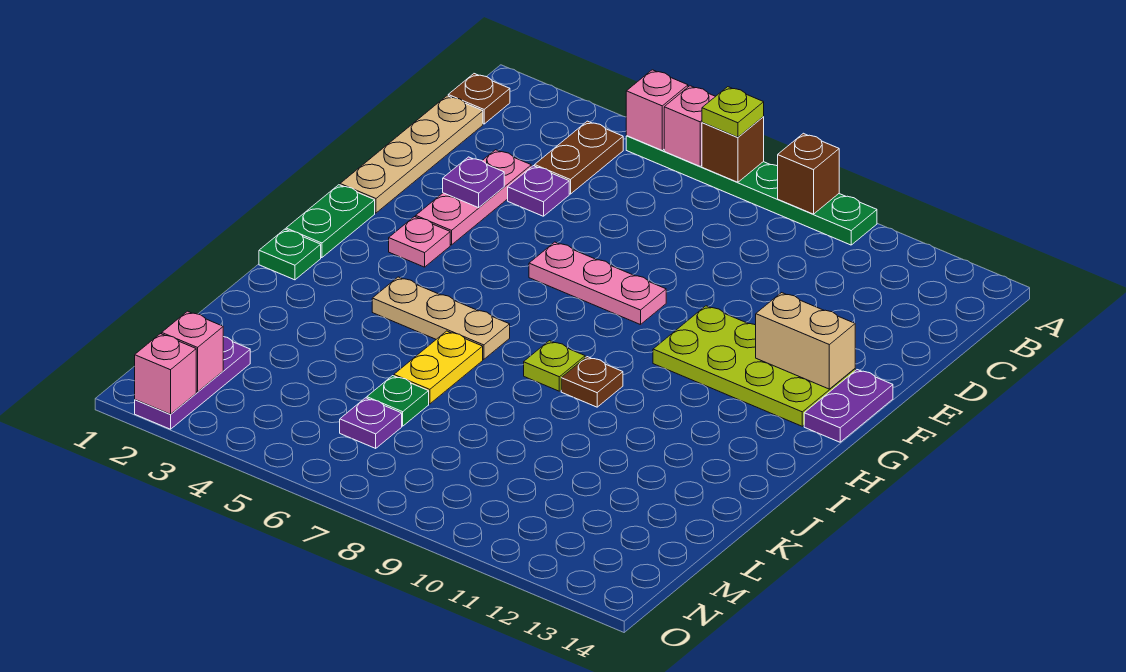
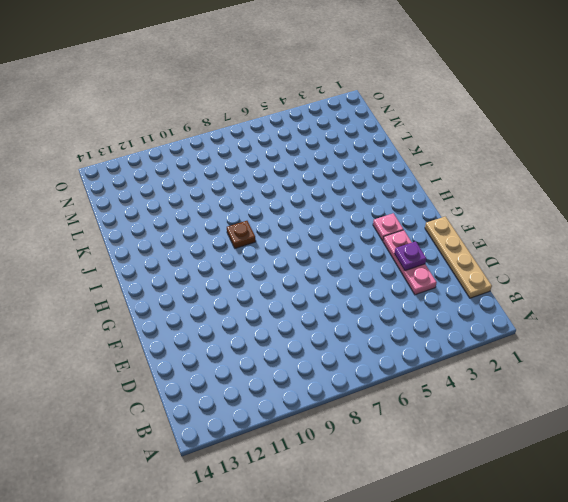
none -> green 1x6 plate [626,136,877,245]
none -> brown 1x1 plate [448,74,510,124]
none -> brown 1x2 plate [535,121,623,194]

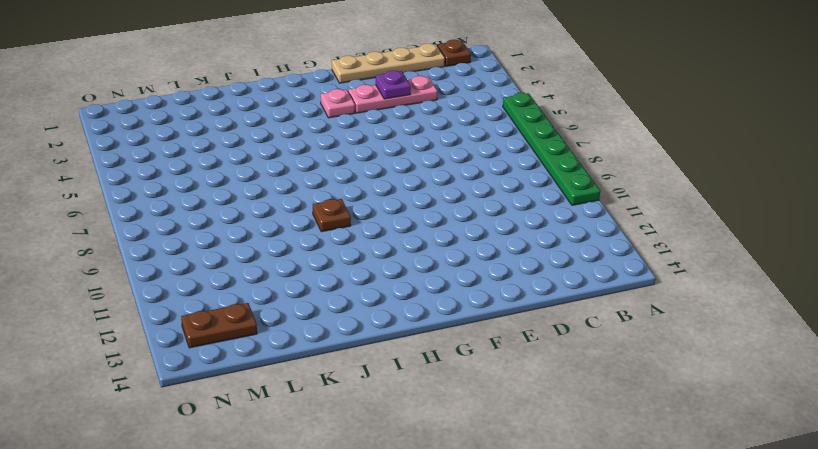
brown 1x2 plate [181,303,257,348] -> brown 1x2 plate moved to [535,121,623,194]
none -> purple 1x1 plate [508,166,569,216]
none -> pink 1x3 plate [529,242,666,325]
none -> lime 2x4 plate [653,306,855,426]

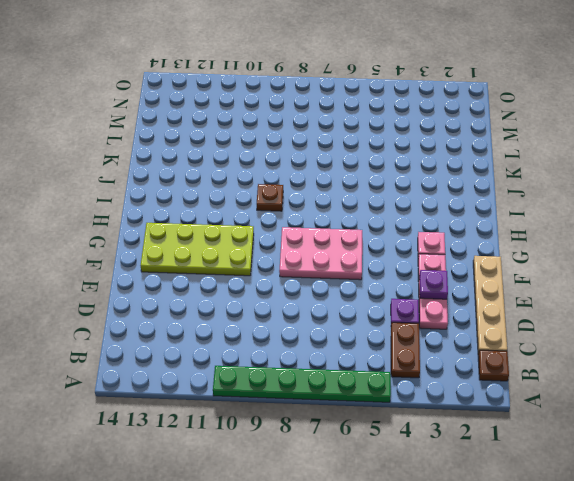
pink 2x3 plate [279,227,362,280] -> pink 1x3 plate [529,242,666,325]
none -> purple 1x2 plate [804,370,893,442]
none -> green 1x2 plate [286,185,375,258]
none -> green 1x1 plate [259,229,321,280]

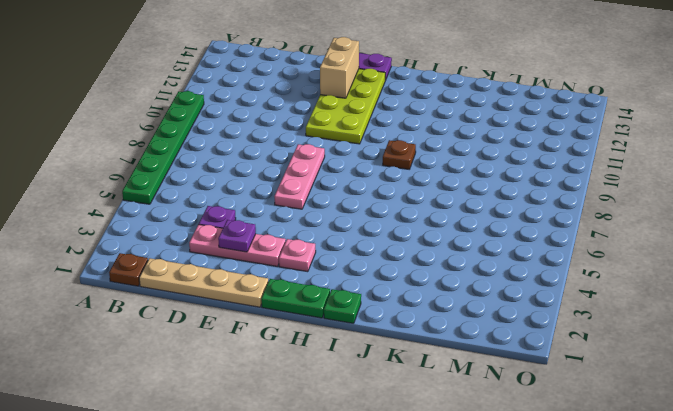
none -> brown 1x2 plate [535,121,623,194]
none -> tan 1x3 plate [372,277,510,359]
none -> lime 1x1 plate [524,341,585,391]

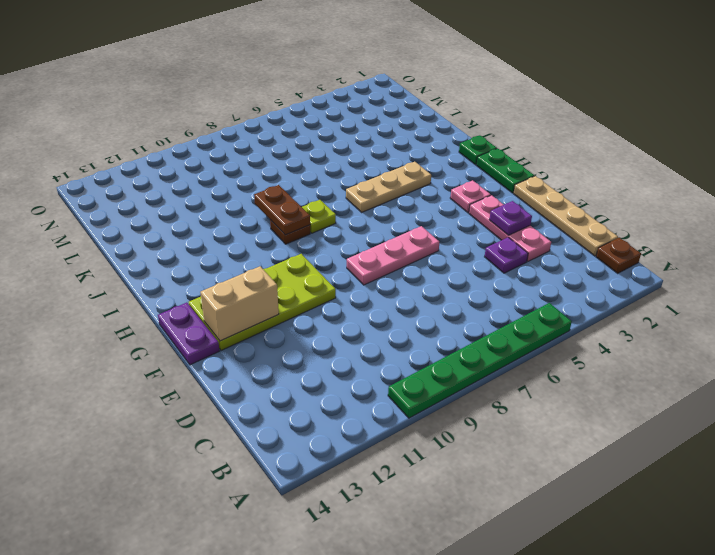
brown 1x2 plate [254,185,310,235] -> brown 1x2 plate moved to [535,121,623,194]
none -> yellow 1x2 plate [394,331,483,404]
none -> green 1x1 plate [367,376,429,426]
none -> purple 1x3 plate [135,337,250,429]

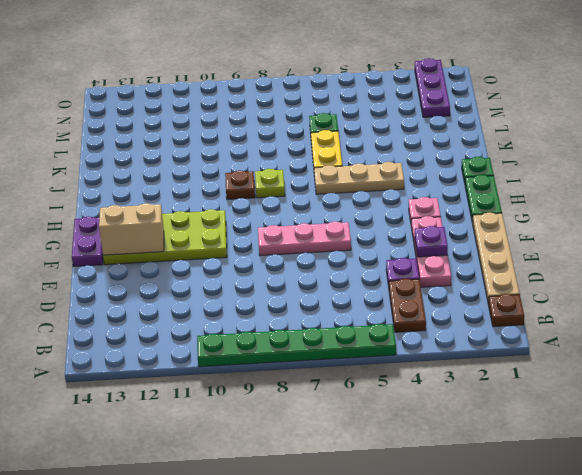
none -> purple 1x1 plate [340,398,402,448]
none -> pink 1x1 brick [626,70,688,150]
none -> pink 1x1 brick [664,86,716,166]

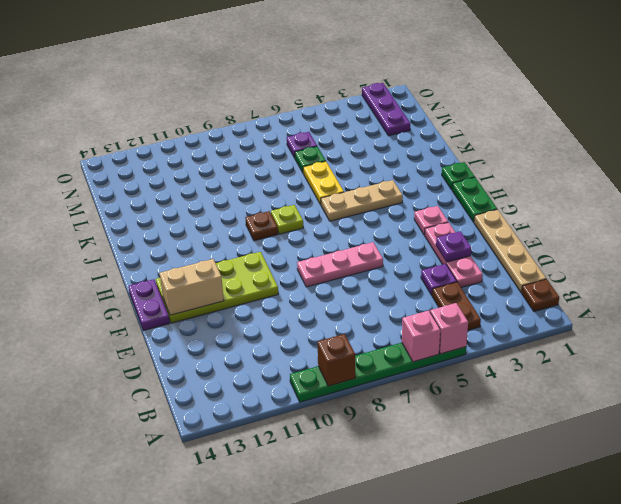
none -> brown 1x1 brick [702,117,764,182]
none -> pink 1x1 brick [162,311,223,392]
none -> pink 1x1 brick [135,334,196,414]

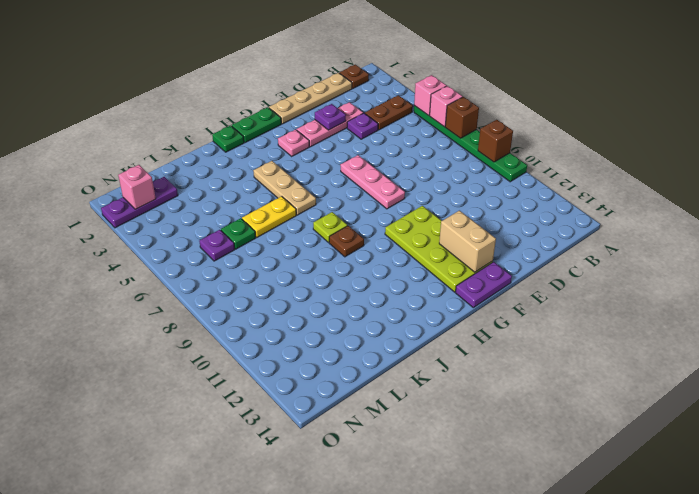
none -> pink 1x1 brick [135,334,196,414]
none -> lime 1x1 plate [702,87,764,137]

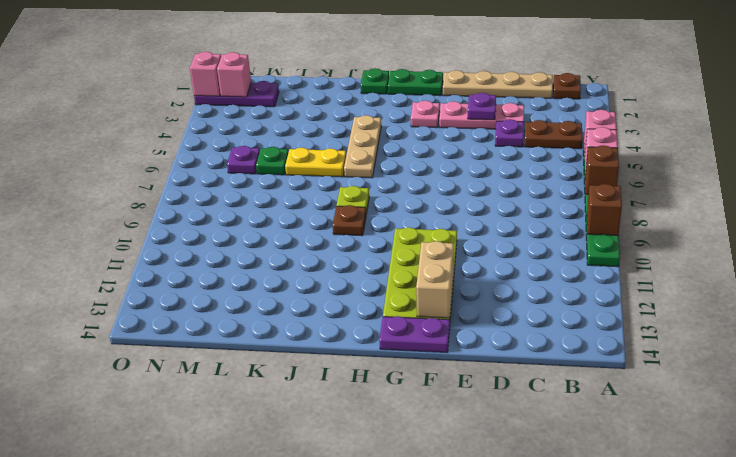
none -> pink 1x3 plate [529,242,666,325]
none -> lime 1x1 plate [702,87,764,137]

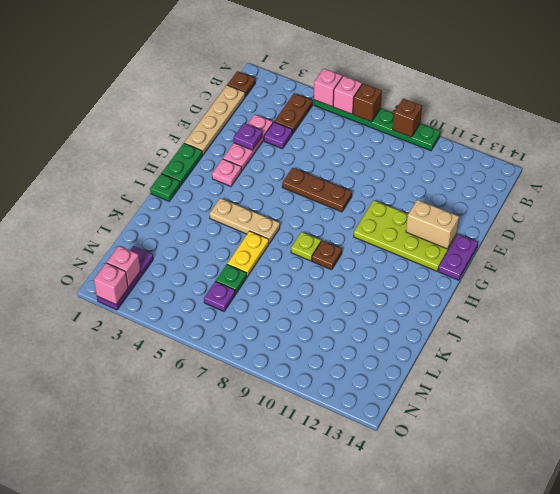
brown 1x3 plate [282,168,352,212] -> pink 1x3 plate [529,242,666,325]
none -> lime 1x1 plate [702,87,764,137]

